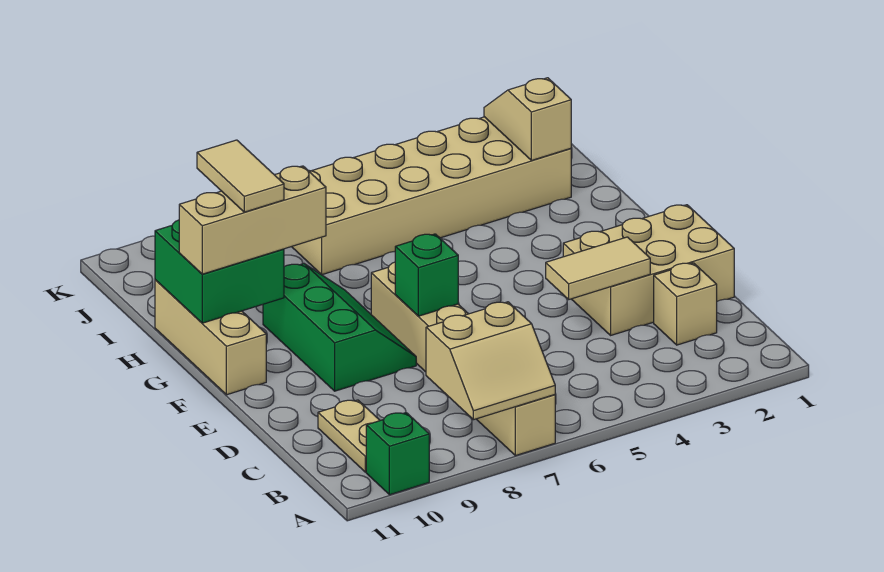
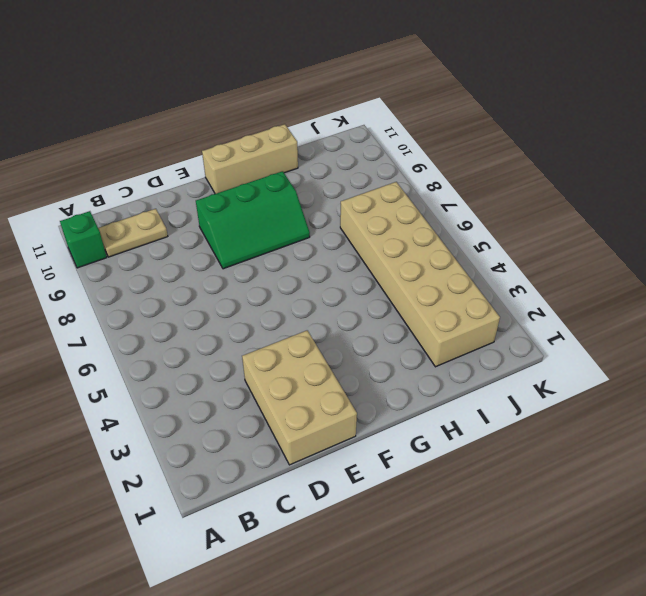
none -> tan 1x6 brick [371,262,555,456]
none -> tan 1x1 brick [654,263,717,345]
none -> tan 2x2 slope [426,302,555,420]

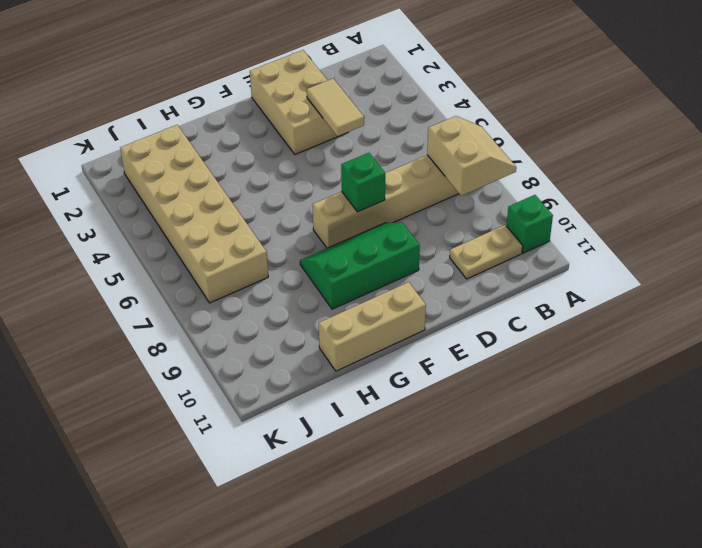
none -> tan 1x1 brick [654,263,717,345]
none -> green 2x2 brick [155,220,284,323]
none -> tan 1x2 slope [484,78,571,160]

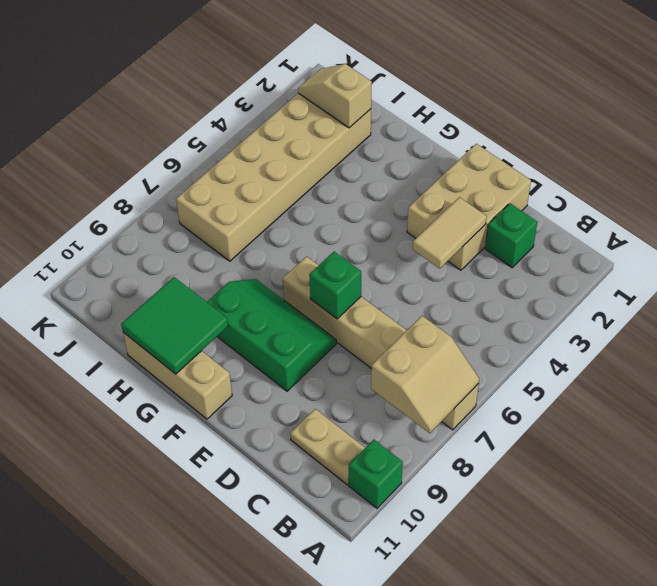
green 1x1 brick [485,203,537,268] -> tan 1x1 brick [654,263,717,345]
green 2x2 tile [121,277,228,374] -> green 2x2 brick [155,220,284,323]
none -> tan 1x3 brick [179,166,326,274]
none -> tan 1x2 tile [197,140,284,212]

